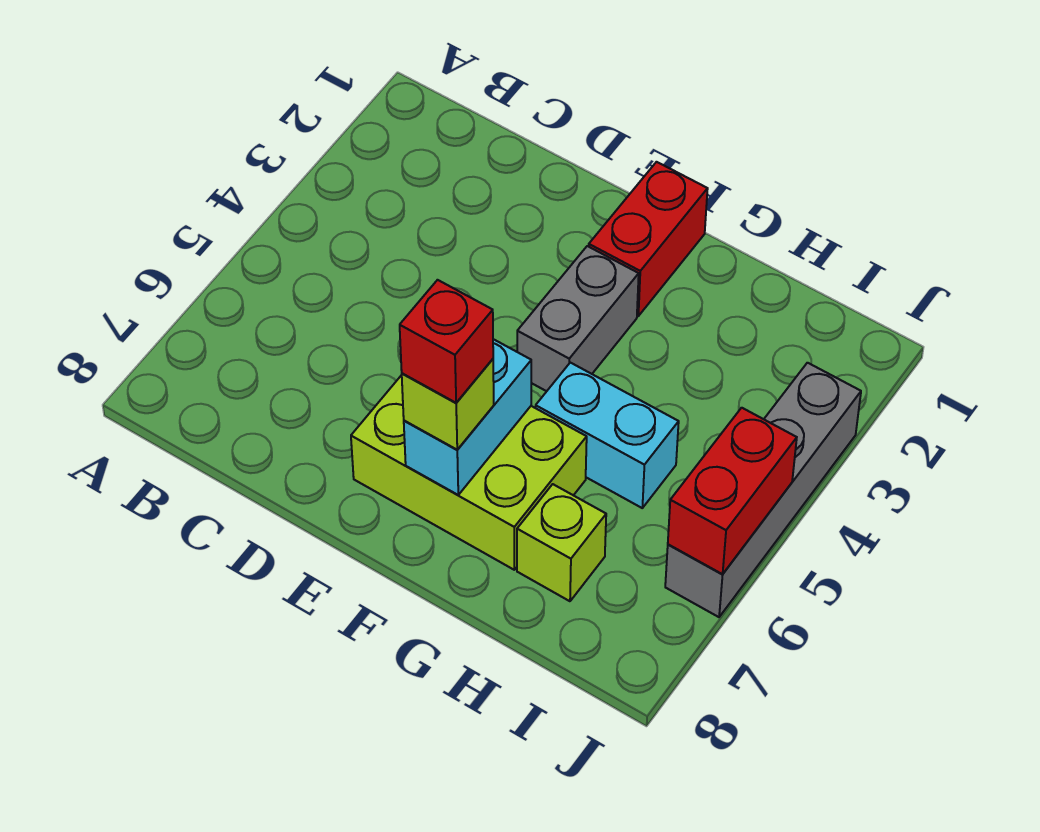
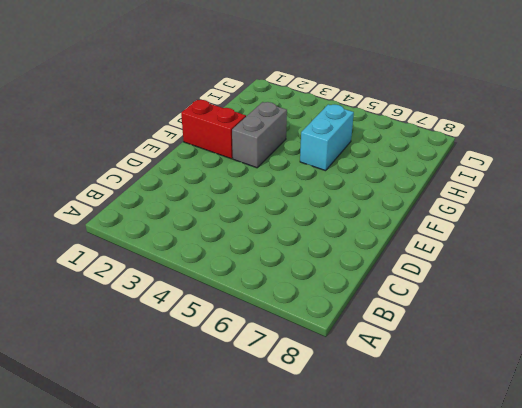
grey 1x2 brick [232,102,287,168] -> grey 1x2 brick turned to [517,246,639,391]
none -> lime 2x3 brick [351,375,587,570]
none -> lime 1x1 brick [517,484,606,601]

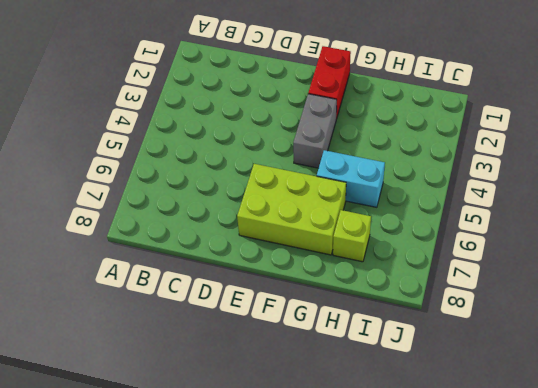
none -> grey 1x4 brick [665,363,861,617]
none -> cyan 1x2 brick [404,339,531,495]

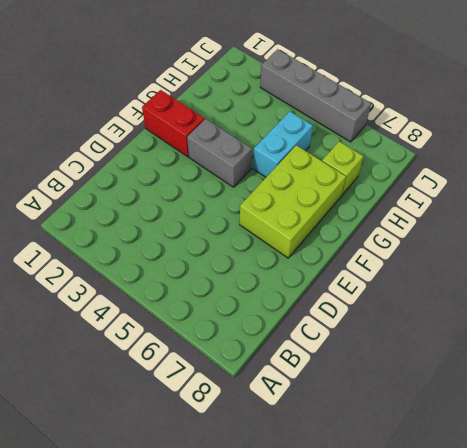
none -> cyan 1x2 brick [404,339,531,495]
none -> red 1x2 brick [668,408,797,574]

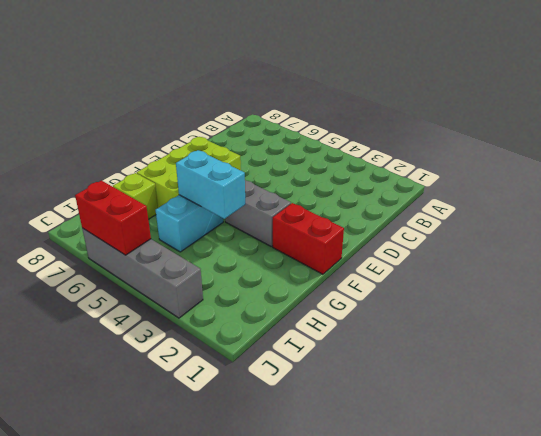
cyan 1x2 brick [176,150,245,219] -> cyan 1x2 brick moved to [404,339,531,495]
none -> lime 1x1 brick [402,359,494,450]
none -> red 1x1 brick [400,280,493,403]

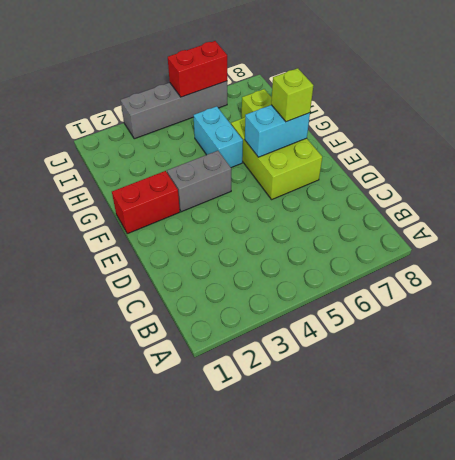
none -> red 1x1 brick [400,280,493,403]

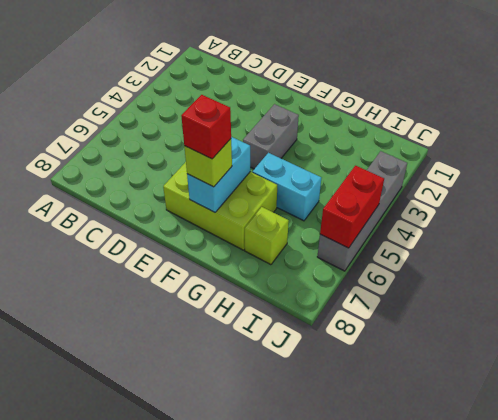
none -> red 1x2 brick [589,162,708,316]

